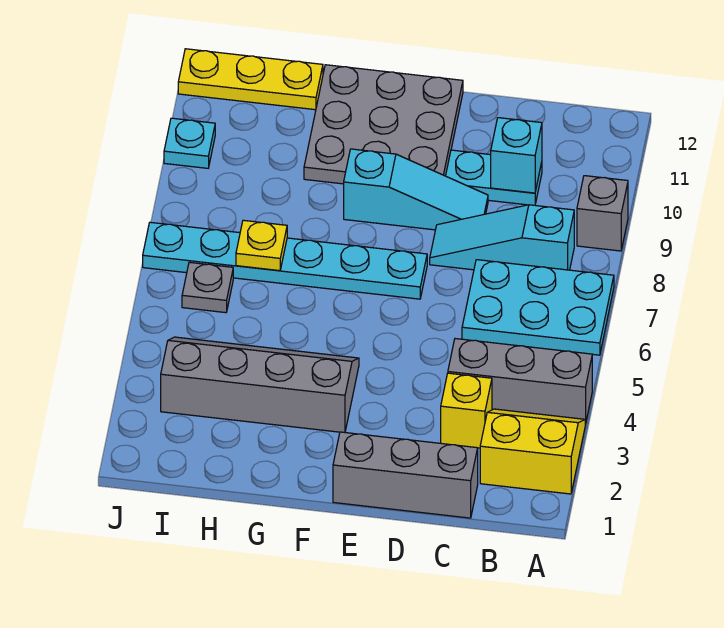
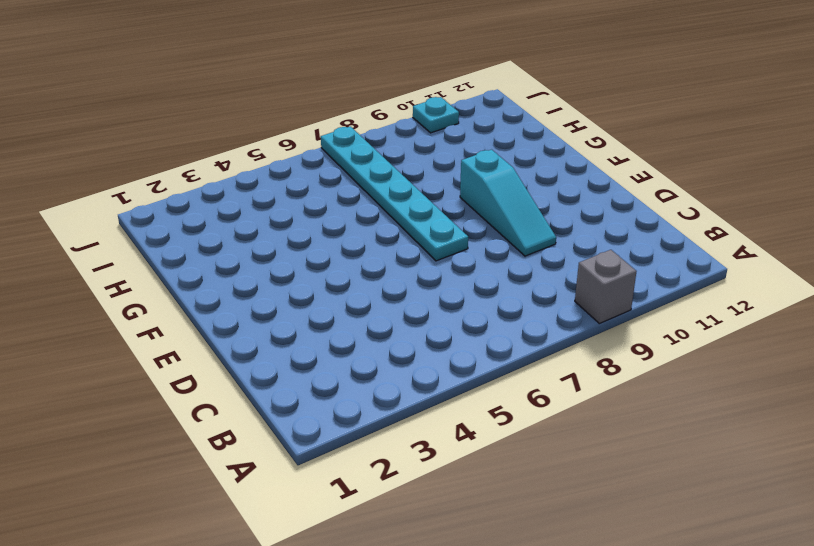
none -> yellow 2x2 slope [480,409,585,494]
none -> grey 1x3 brick [448,339,592,424]
none -> cyan 2x3 plate [462,260,614,355]

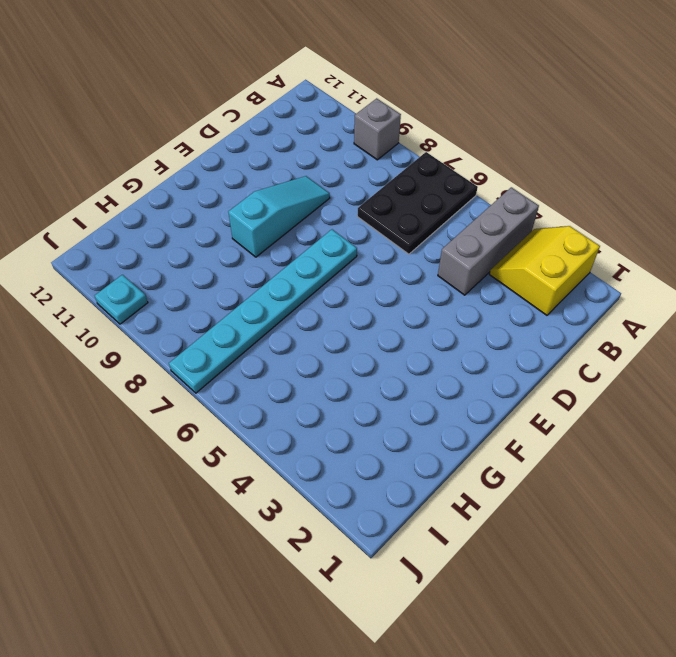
black 2x3 plate [357,152,478,254] -> cyan 2x3 plate [462,260,614,355]
none -> cyan 1x3 slope [430,205,574,270]
none -> grey 1x3 brick [333,432,478,518]
none -> yellow 1x1 brick [441,373,492,448]

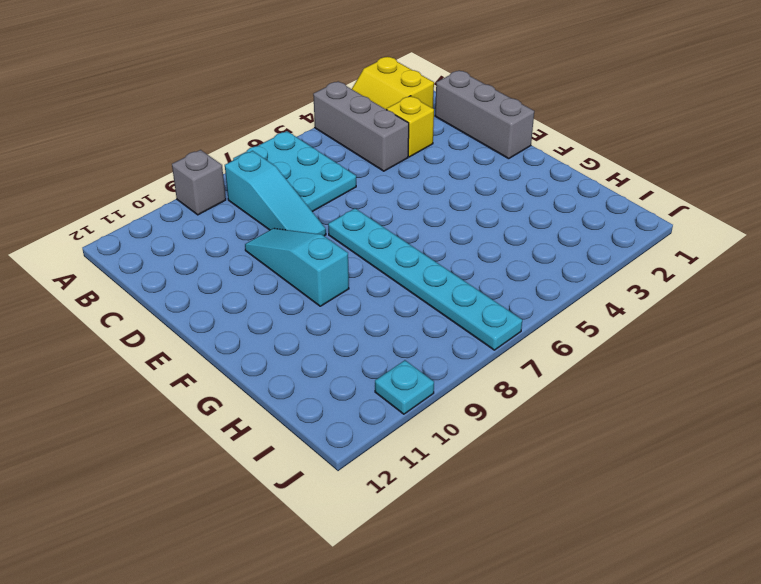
none -> cyan 1x2 plate [446,150,542,205]
none -> grey 3x3 plate [304,65,463,184]
none -> grey 2x4 slope [161,337,359,432]

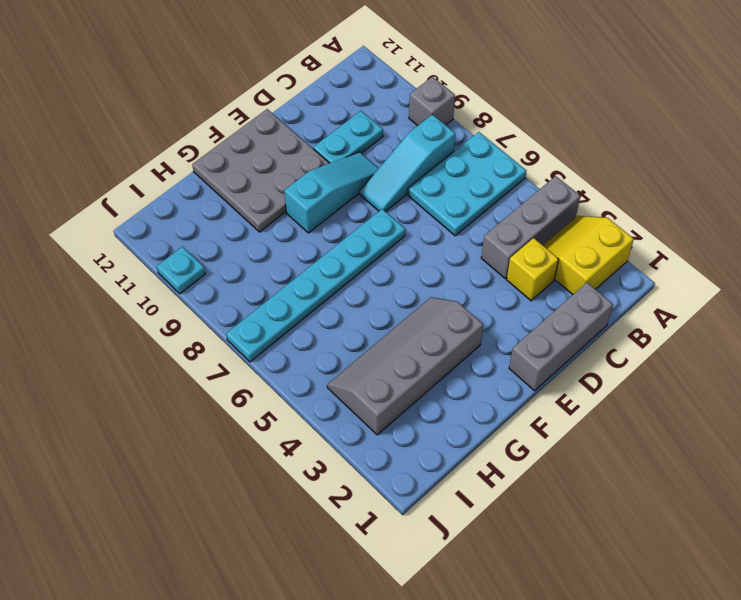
none -> yellow 1x3 plate [178,49,323,110]
none -> grey 1x1 plate [182,262,233,313]
none -> cyan 1x1 brick [491,118,542,193]

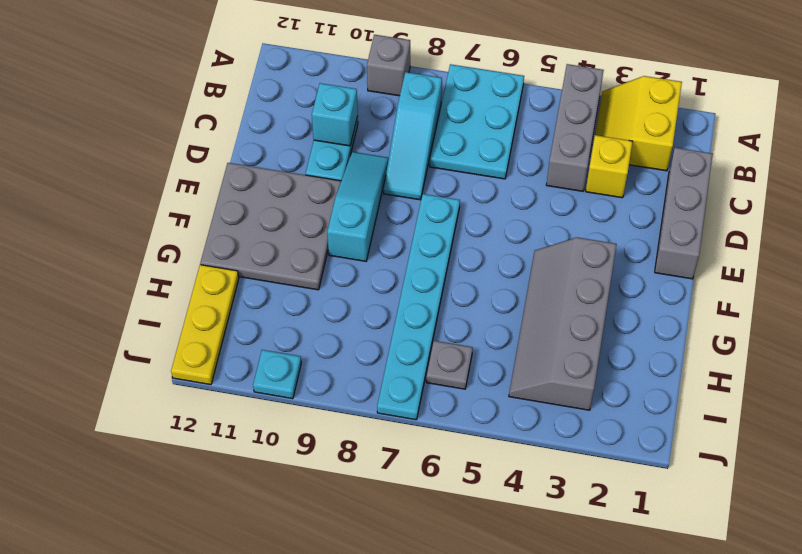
none -> yellow 1x1 plate [236,220,287,271]

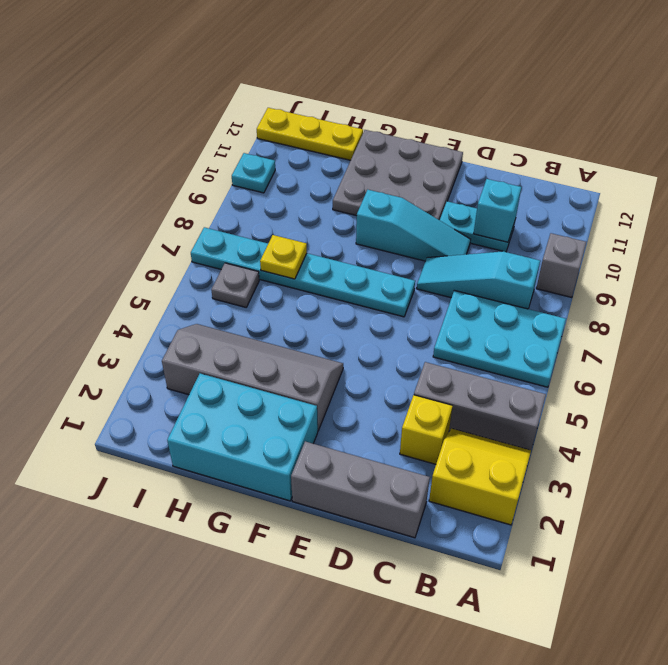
cyan 2x3 brick [167,373,318,501] -> none

